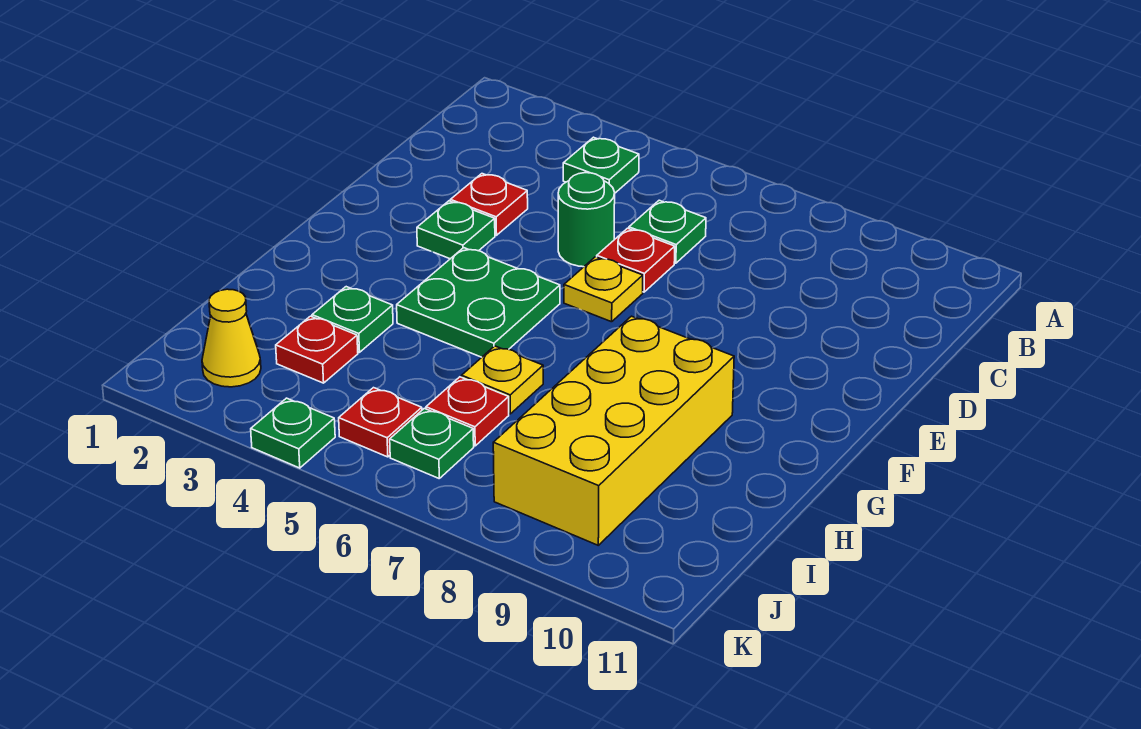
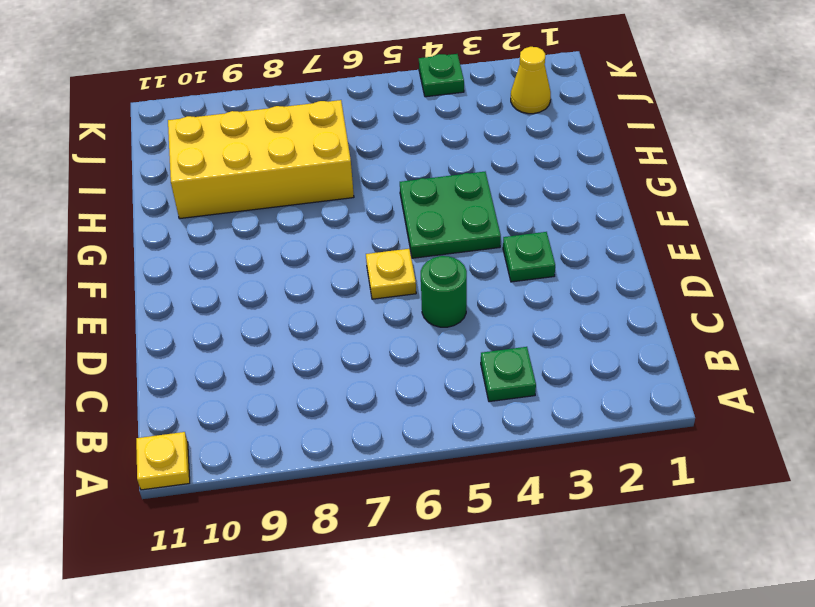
yellow 1x1 plate [136,432,190,490] -> yellow 1x1 plate moved to [462,346,543,414]
yellow 2x4 brick [168,100,354,219] -> yellow 2x4 brick turned to [493,316,734,545]
none -> green 1x1 plate [629,200,706,263]
none -> red 1x1 plate [450,174,528,235]
none -> red 1x1 plate [597,228,675,292]

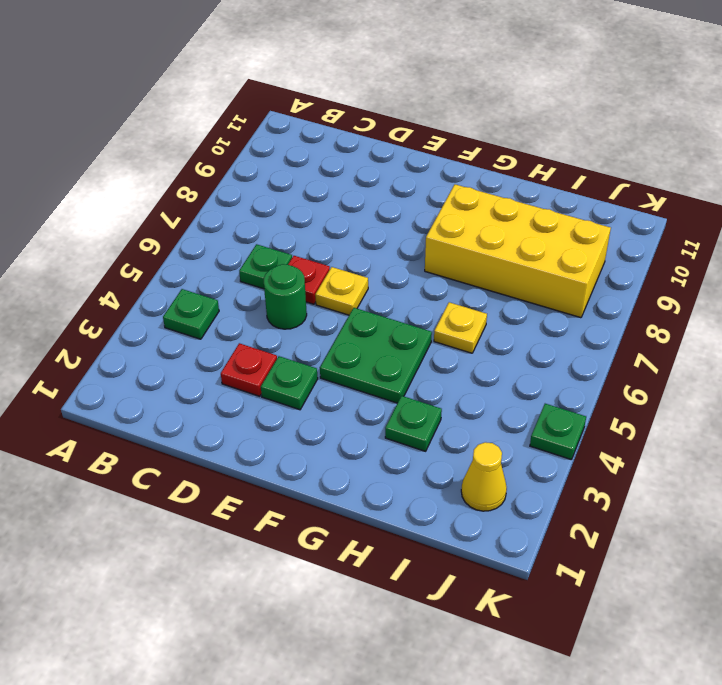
none -> red 1x1 plate [276,316,358,383]
none -> red 1x1 plate [426,377,509,446]
none -> red 1x1 plate [339,388,422,457]

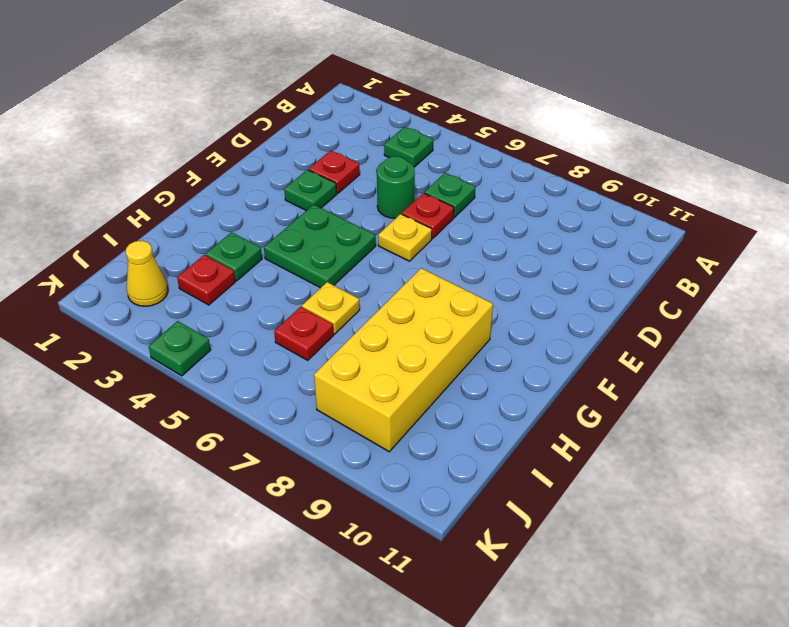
none -> red 1x1 plate [339,388,422,457]
none -> green 1x1 plate [390,408,474,478]

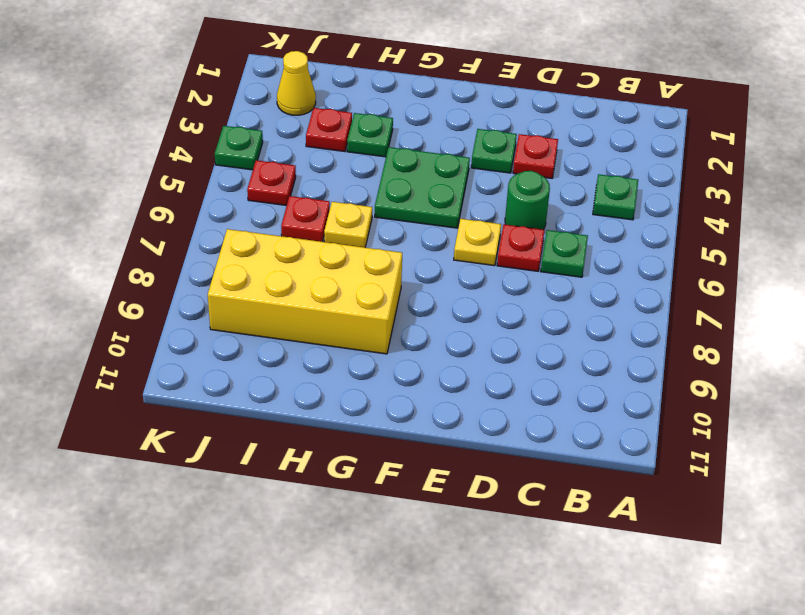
none -> green 1x1 plate [390,408,474,478]

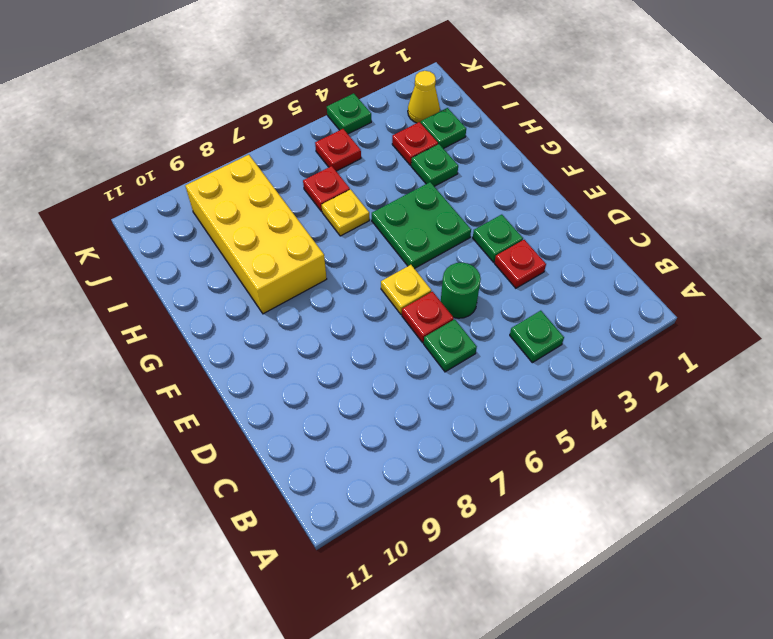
green 1x1 plate [421,108,466,149] -> green 1x1 plate moved to [390,408,474,478]

